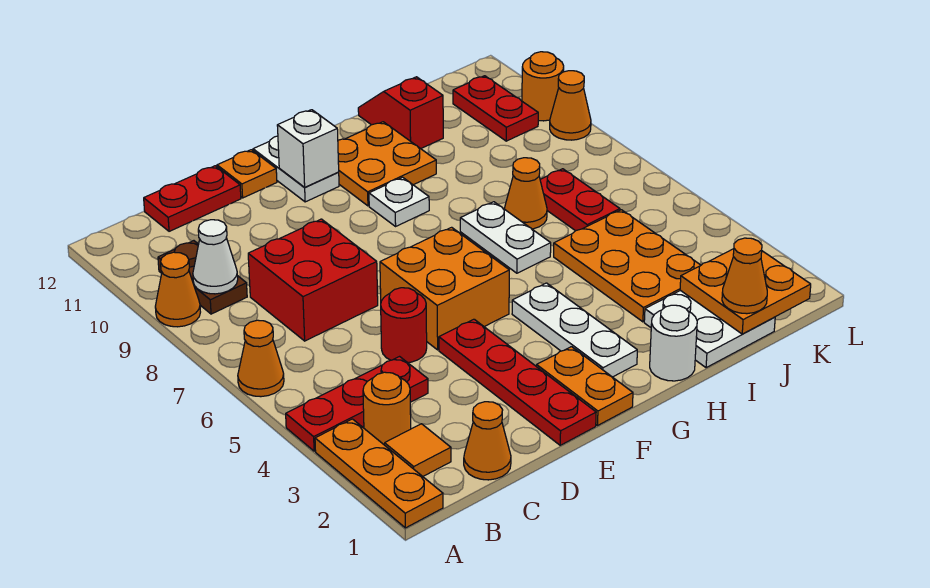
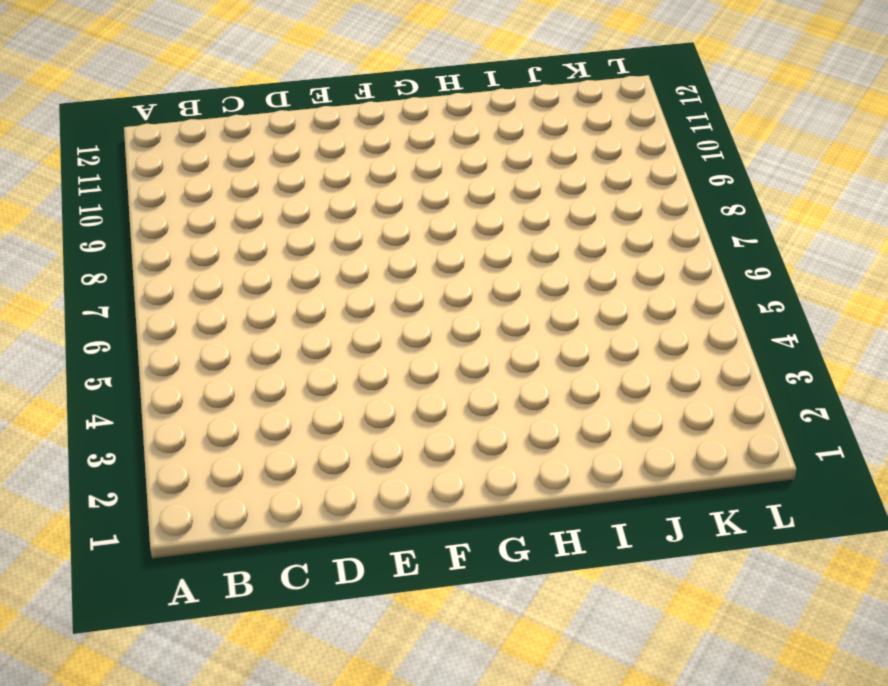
none -> orange 1x3 plate [315,419,443,528]
none -> red 1x3 plate [286,357,428,451]
none -> orange 1x1 cone [238,320,284,397]
none -> orange 1x1 cone [155,252,200,327]

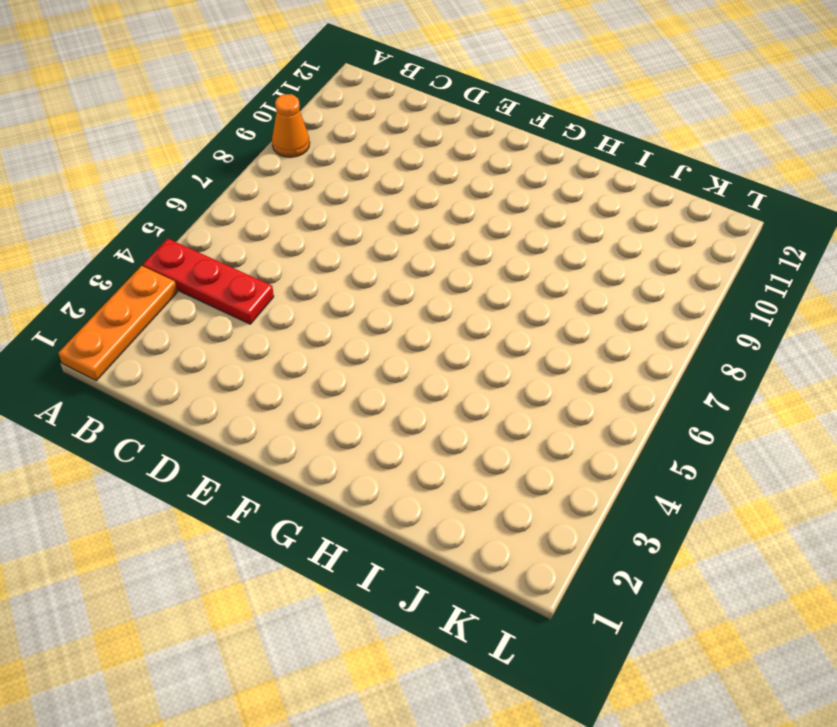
none -> orange 1x1 cone [238,320,284,397]
none -> orange 1x1 tile [385,424,451,476]
none -> orange 1x1 round brick [363,372,411,445]
none -> brown 1x2 plate [158,241,247,314]

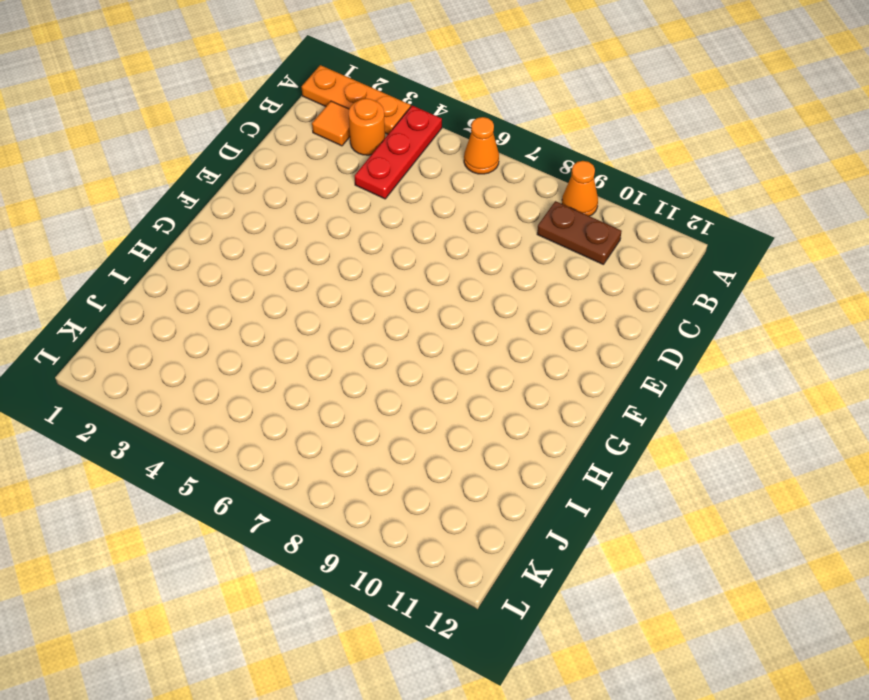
none -> orange 1x1 cone [464,402,511,480]
none -> red 2x2 brick [248,219,378,341]
none -> red 1x2 plate [144,166,241,231]
none -> red 1x1 round brick [381,288,427,363]

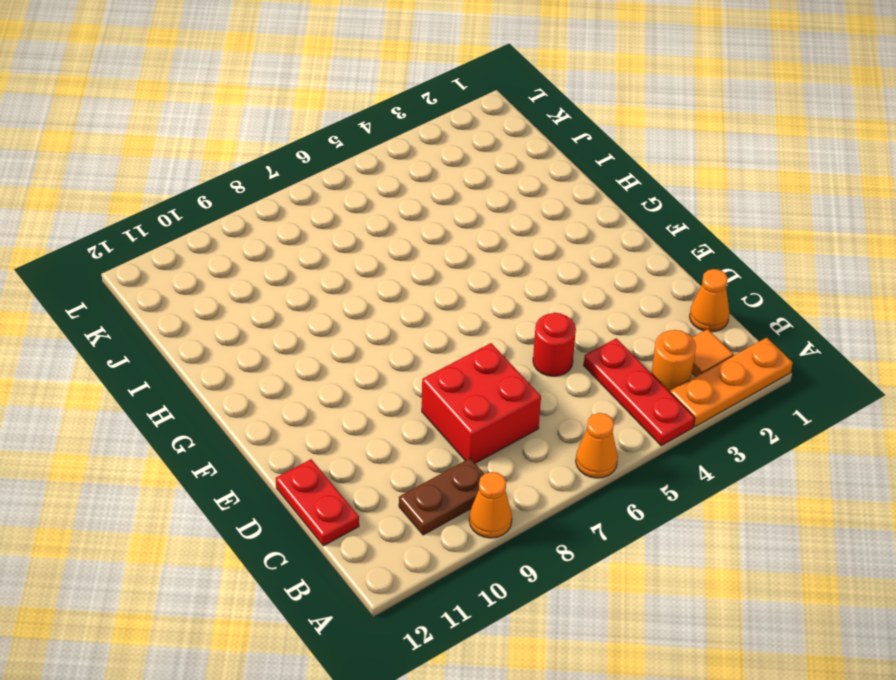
none -> red 1x4 plate [439,319,596,445]
none -> orange 2x2 brick [380,227,509,350]
none -> orange 1x1 plate [217,150,277,198]
none -> orange 1x2 plate [536,347,633,425]

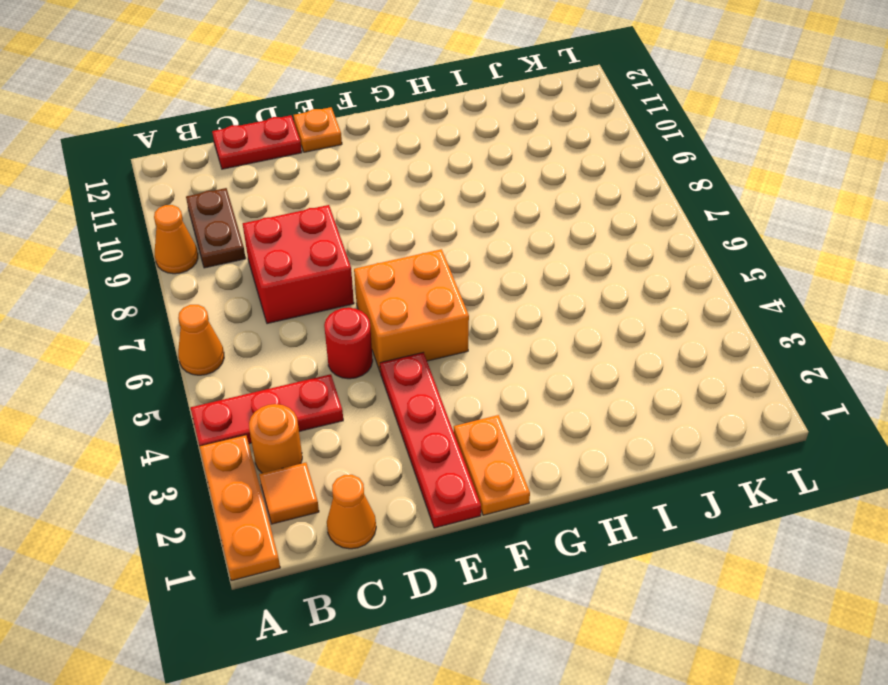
none -> white 1x2 plate [253,136,339,202]
none -> white 1x3 plate [512,283,637,377]
none -> white 1x1 plate [369,177,429,226]
none -> orange 2x2 plate [338,122,436,206]

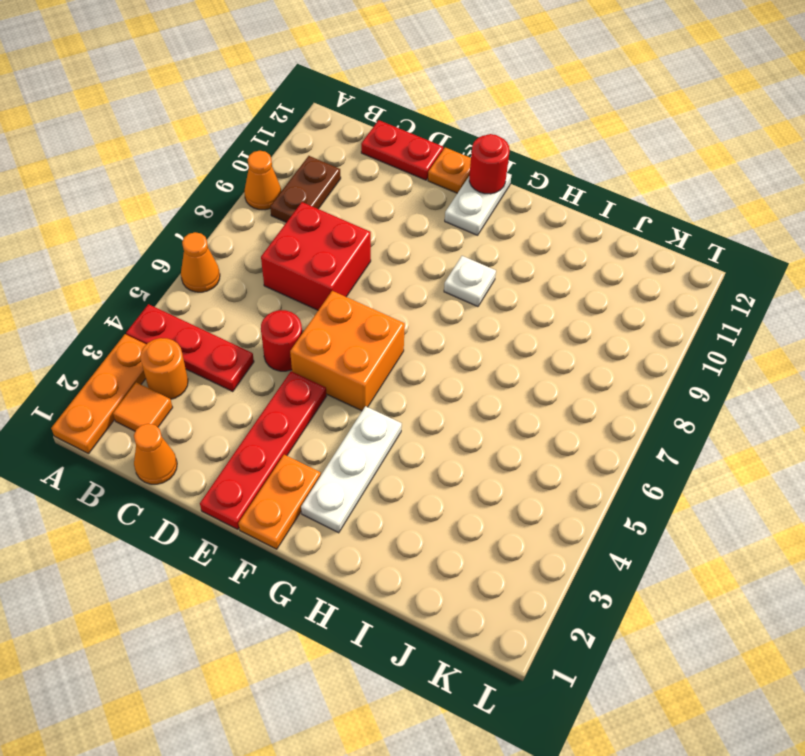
red 1x1 round brick [469,134,510,194] -> none
none -> orange 2x2 plate [338,122,436,206]
none -> white 1x1 round brick [650,305,697,381]
none -> white 1x2 plate [460,202,551,273]
none -> white 2x2 plate [644,290,775,368]

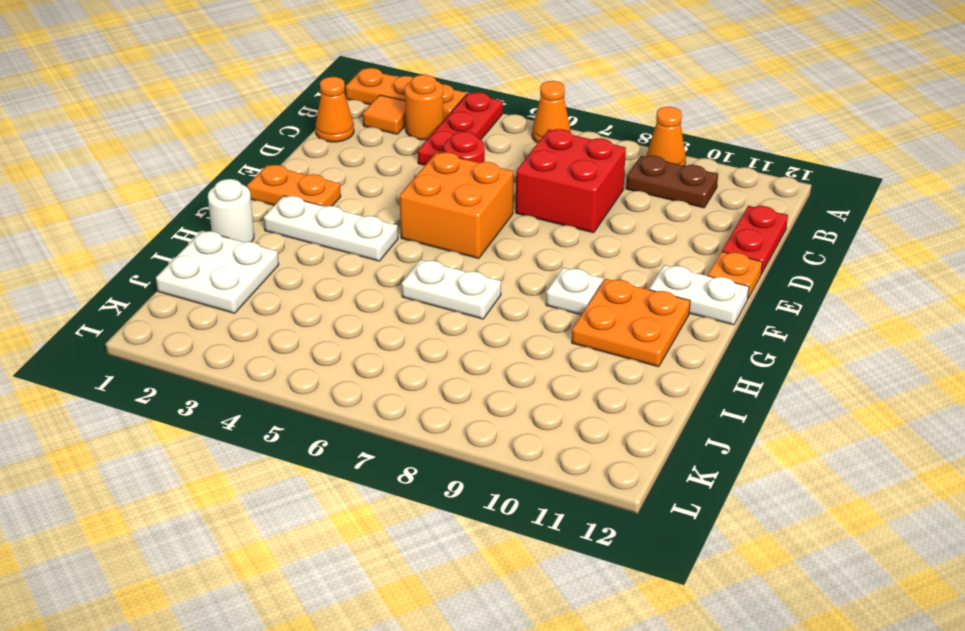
none -> red 1x4 plate [439,319,596,445]
none -> orange 2x3 plate [554,210,701,322]
none -> orange 1x1 cone [505,158,547,229]
none -> red 1x2 slope [358,77,443,149]

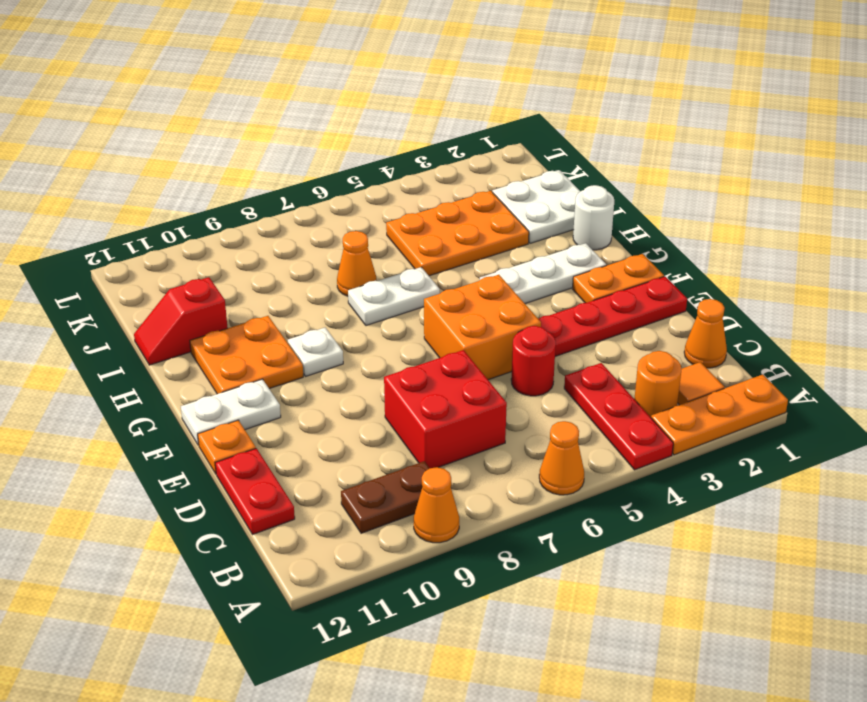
none -> red 1x2 plate [540,169,620,231]
none -> red 1x2 plate [453,76,538,141]
none -> orange 1x1 cone [550,71,591,140]
none -> orange 1x1 round brick [522,52,564,121]

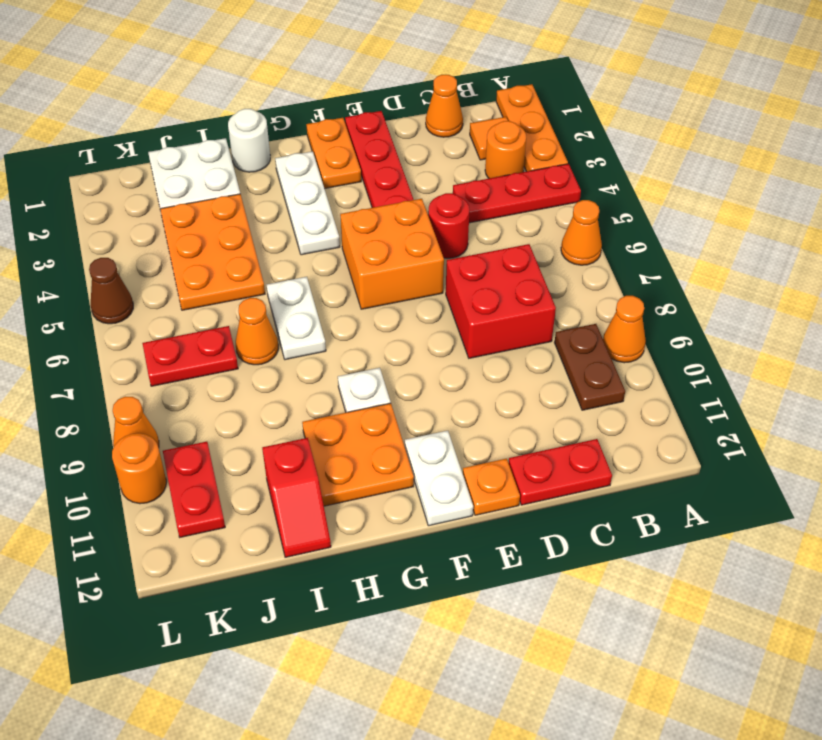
red 1x2 plate [142,326,238,386] -> red 1x2 plate turned to [540,169,620,231]
brown 1x1 cone [89,258,133,324] -> none
none -> white 1x1 cone [193,220,238,294]
none -> white 1x1 brick [277,110,339,187]
none -> orange 2x2 plate [680,249,811,334]
none -> orange 1x1 cone [722,238,767,314]

